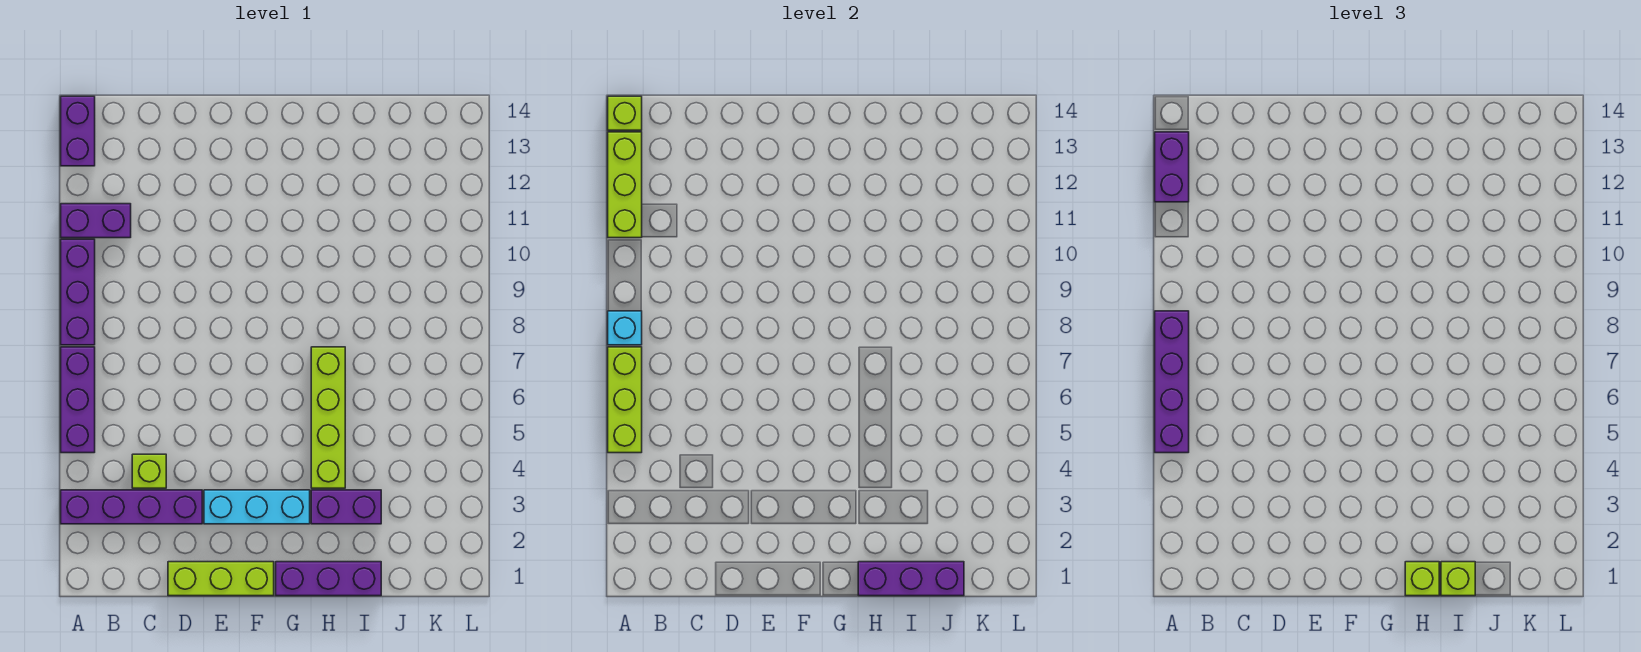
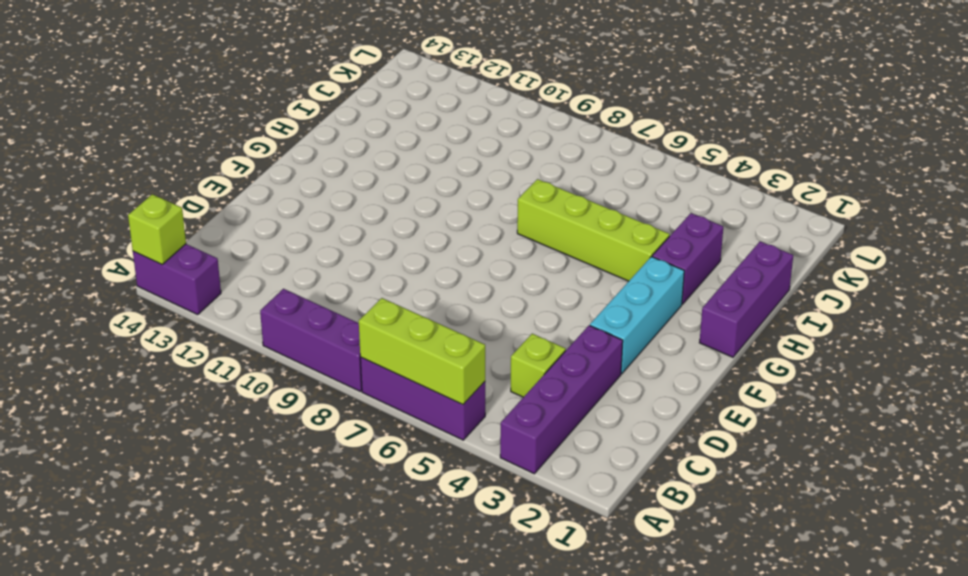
none -> purple 1x2 brick [61,204,131,238]
none -> lime 1x3 brick [168,562,274,596]
none -> cyan 1x1 brick [608,311,642,345]

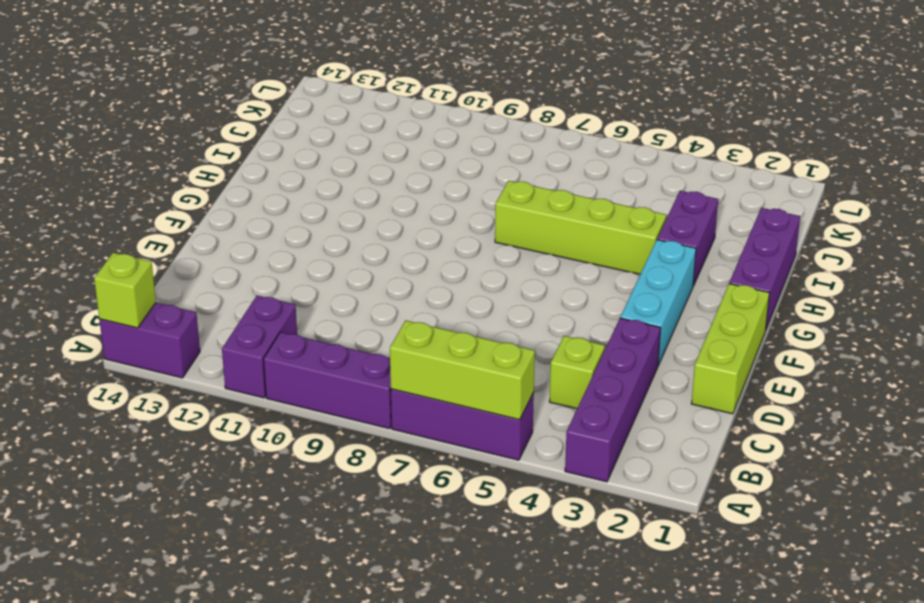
none -> cyan 1x1 brick [608,311,642,345]
none -> lime 1x3 brick [608,132,642,238]
none -> purple 1x3 brick [858,562,964,596]

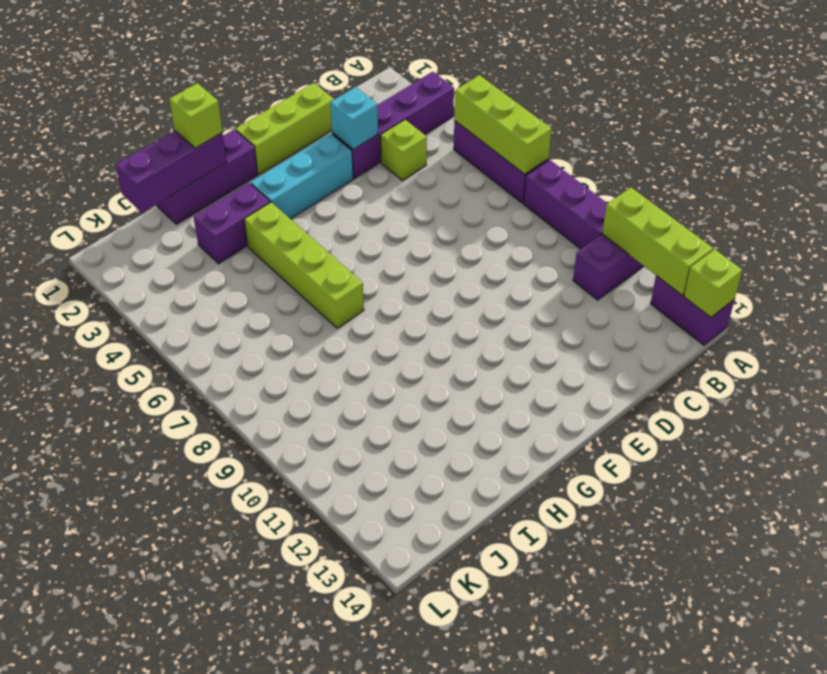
cyan 1x1 brick [330,87,378,149] -> cyan 1x1 brick moved to [608,311,642,345]
none -> purple 1x4 brick [1155,311,1189,453]
none -> purple 1x2 brick [1155,132,1189,202]
none -> lime 1x1 brick [1441,562,1475,596]

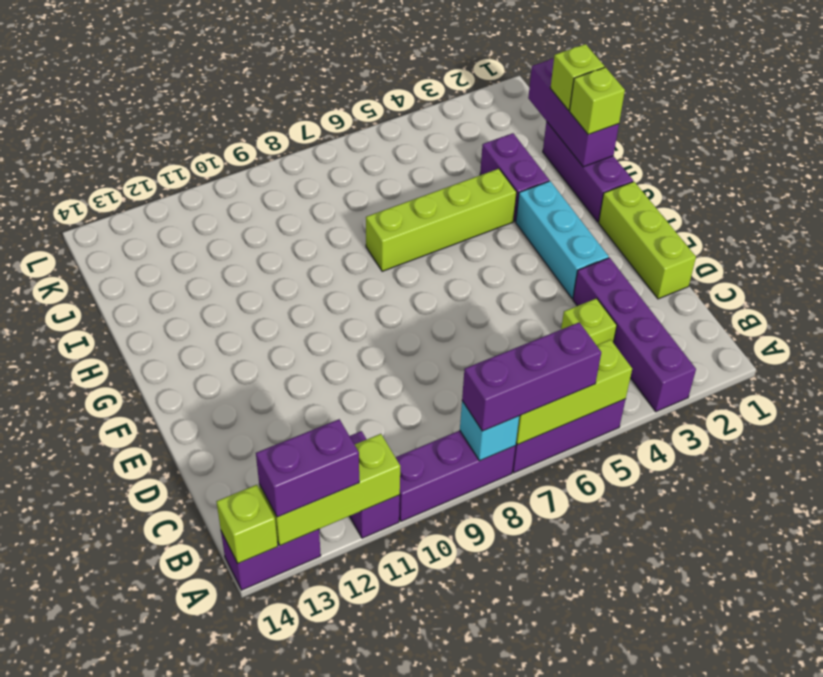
purple 1x3 brick [462,322,601,431] -> purple 1x4 brick [1155,311,1189,453]

